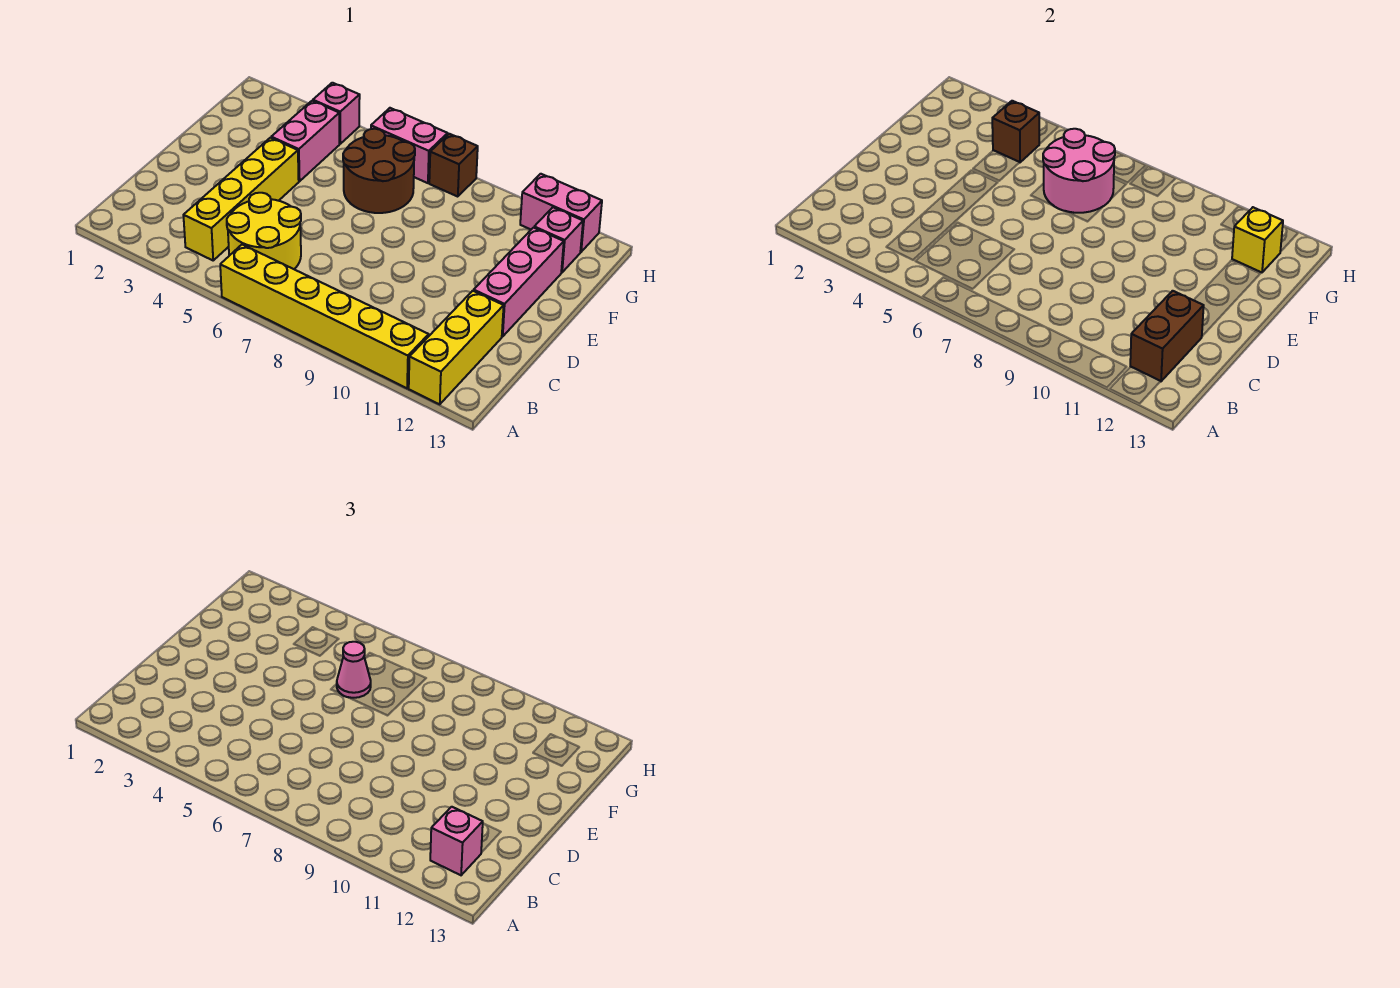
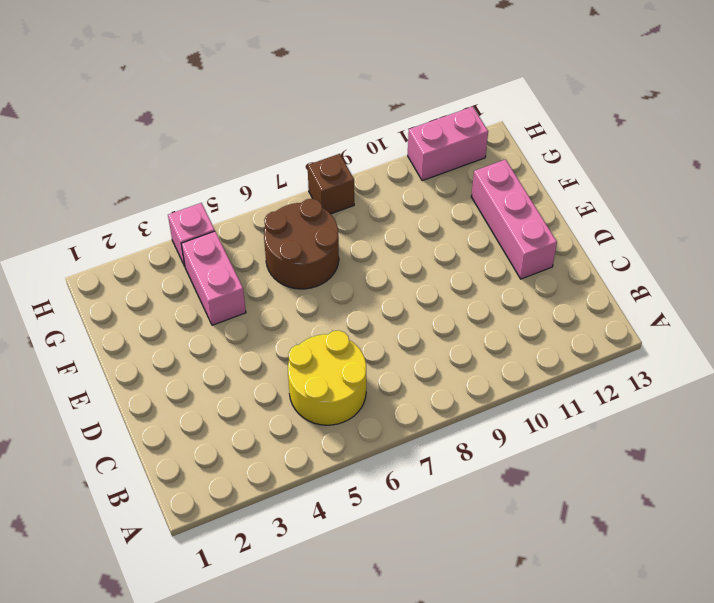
none -> yellow 1x6 brick [220,245,429,388]
none -> yellow 1x3 brick [409,291,504,404]
none -> yellow 1x4 brick [183,138,299,260]

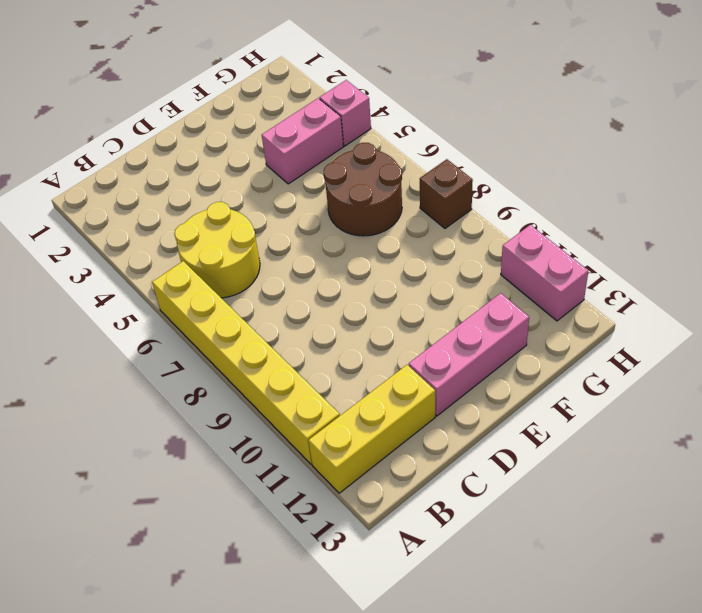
none -> yellow 1x4 brick [183,138,299,260]
none -> pink 1x1 brick [534,207,583,272]
none -> pink 1x2 brick [371,108,448,183]

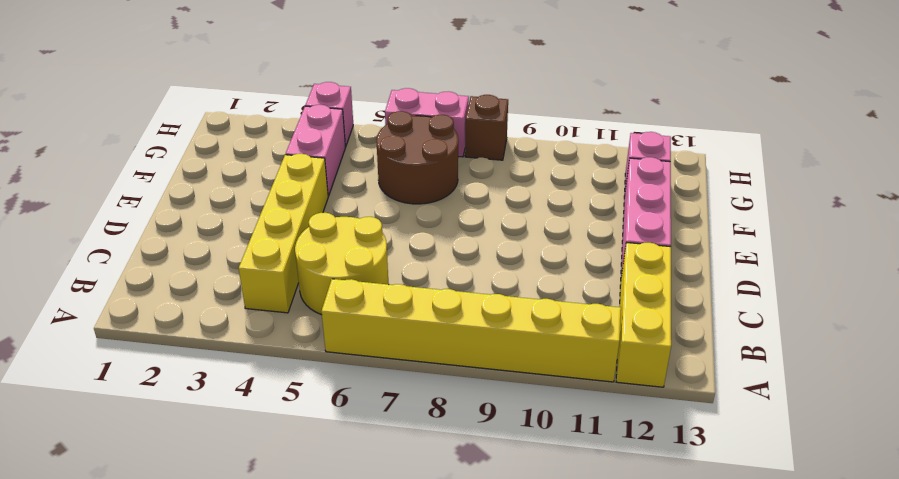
none -> pink 1x2 brick [520,174,602,252]
none -> brown 1x2 brick [1130,291,1204,381]
none -> pink 2x2 round brick [1043,129,1115,213]

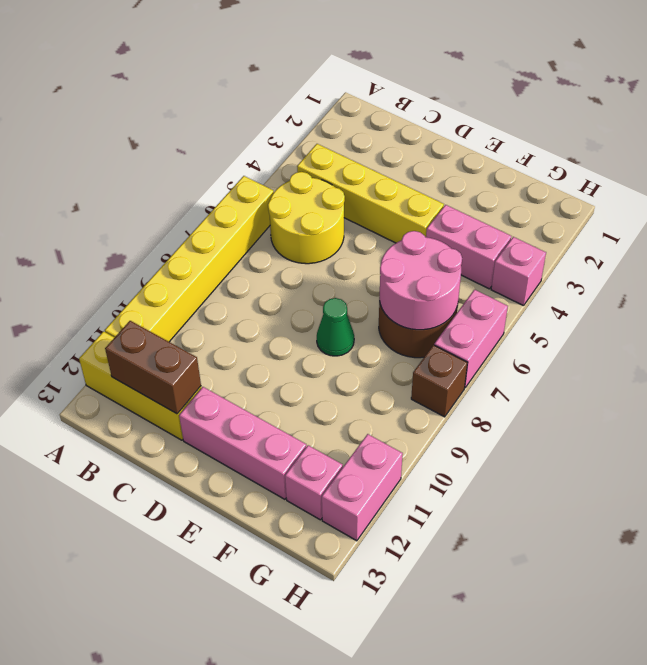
green 1x1 cone [317,298,354,356] -> none
none -> brown 1x1 brick [992,101,1039,162]
none -> yellow 1x1 brick [1232,207,1283,272]
none -> pink 1x1 brick [430,807,483,875]

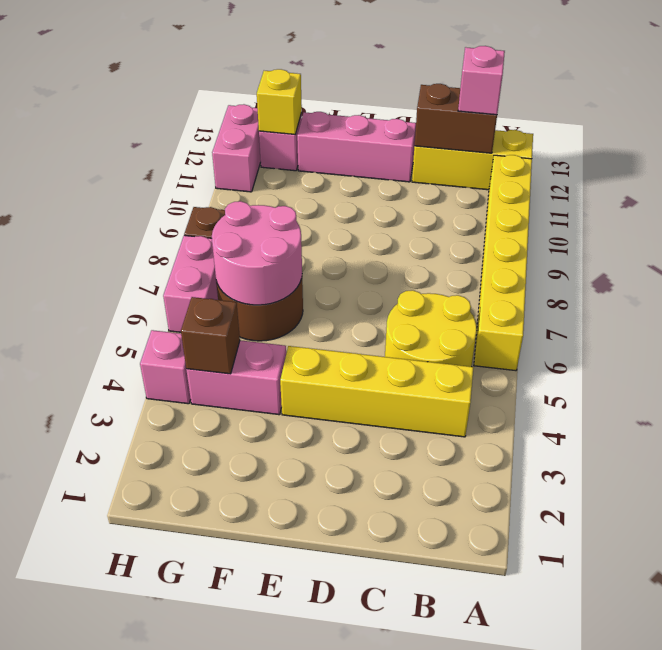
none -> pink 1x1 cone [337,642,371,698]

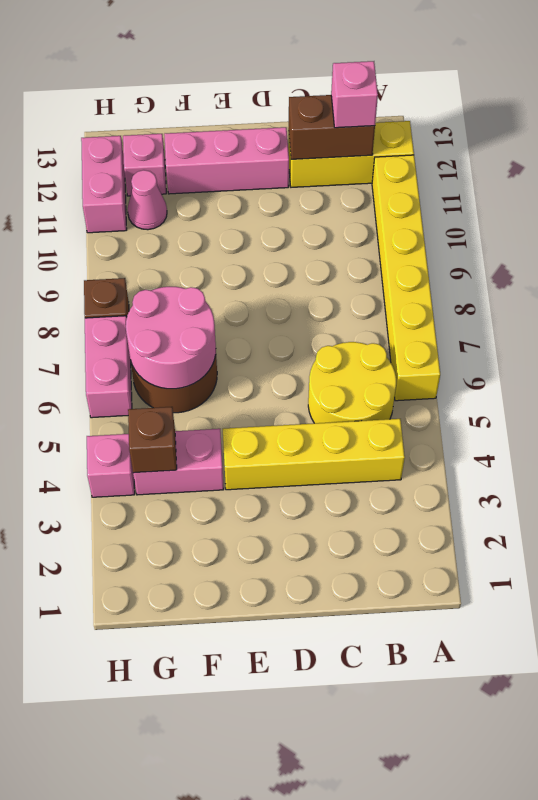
pink 1x1 cone [128,170,167,230] -> pink 1x1 cone moved to [337,642,371,698]
none -> yellow 1x1 brick [1232,207,1283,272]

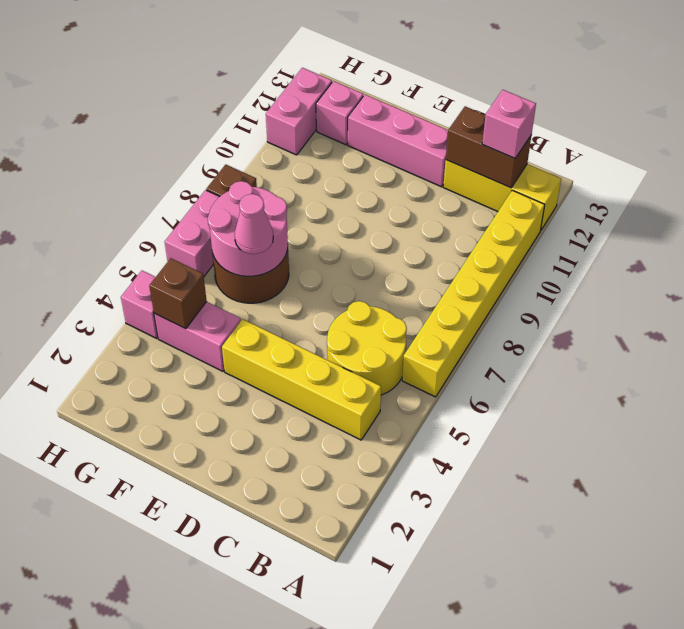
none -> yellow 1x1 brick [1232,207,1283,272]

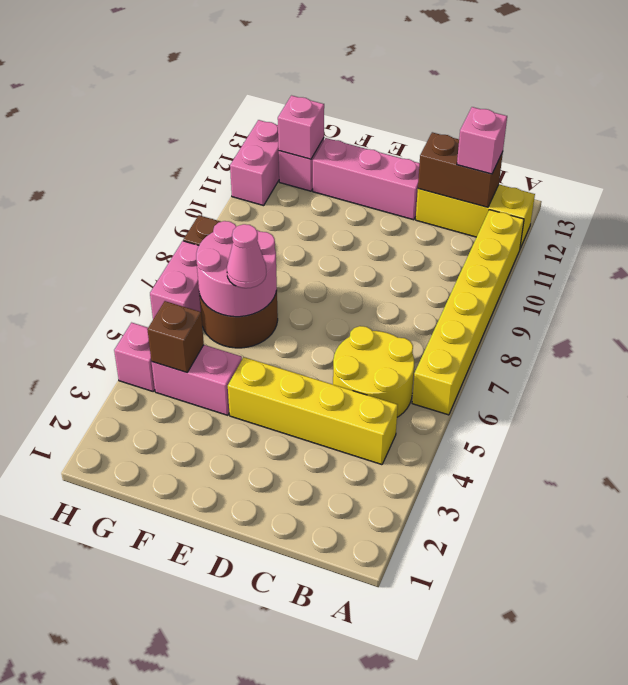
pink 1x1 brick [278,96,324,159] -> yellow 1x1 brick [1232,207,1283,272]

